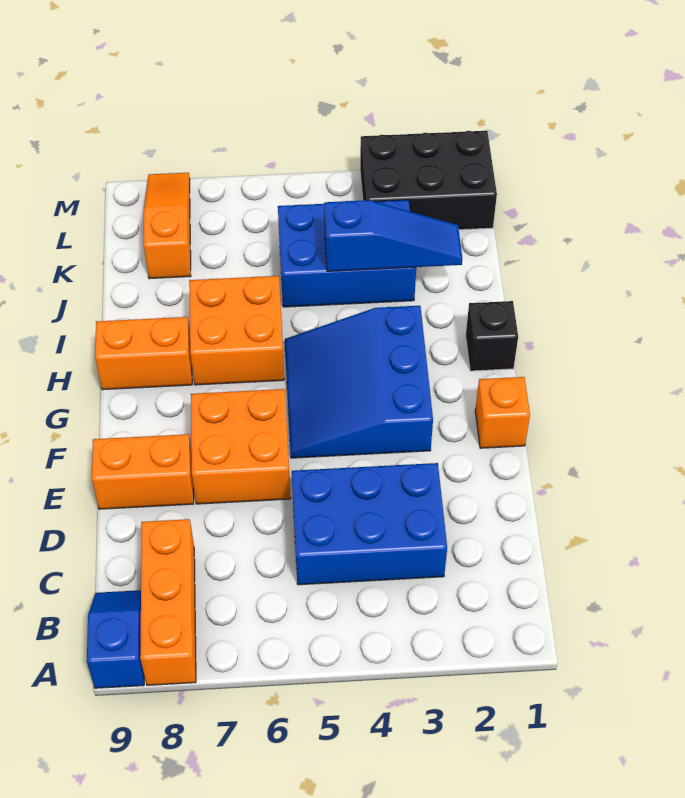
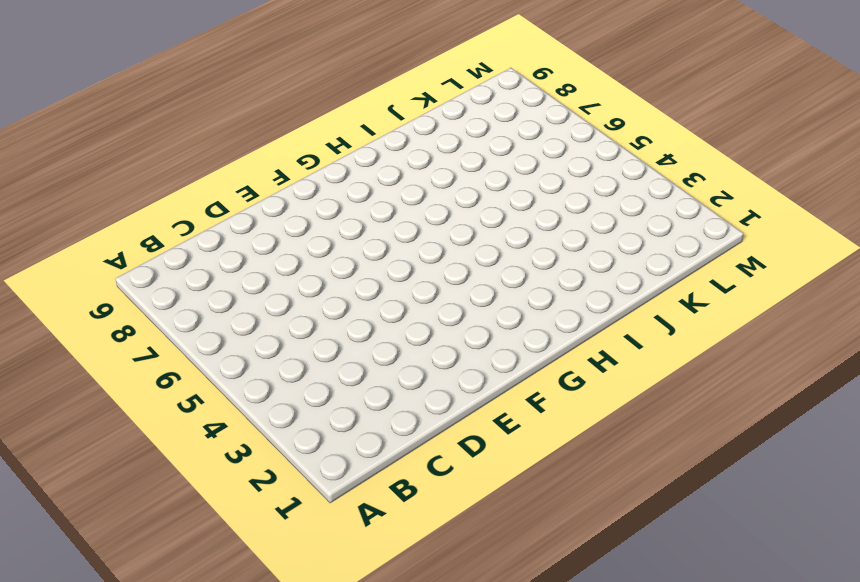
none -> orange 1x3 brick [140,519,196,685]
none -> blue 1x2 slope [87,590,144,688]
none -> blue 2x3 brick [292,463,447,585]

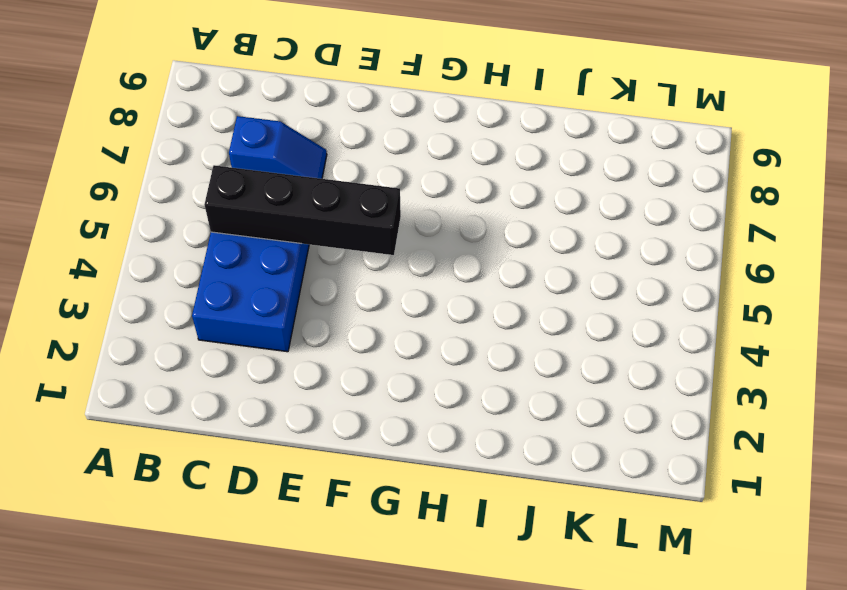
black 1x4 brick [204,165,401,255] -> none
blue 1x2 slope [229,116,327,179] -> blue 1x2 slope moved to [87,590,144,688]
none -> orange 1x3 brick [140,519,196,685]
none -> orange 2x2 brick [191,389,291,504]
none -> orange 1x2 brick [92,434,194,509]

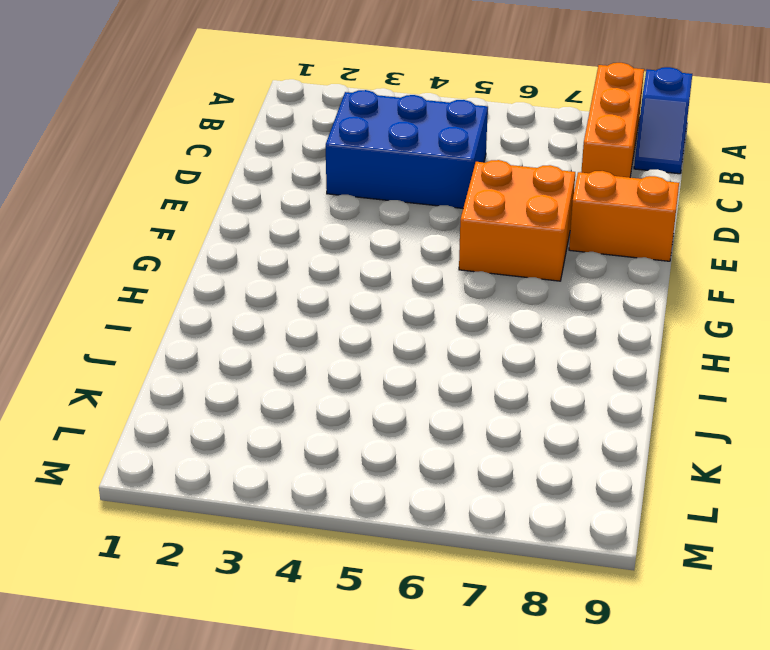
none -> orange 1x1 brick [475,377,530,448]
none -> blue 3x3 slope [285,306,433,458]
none -> black 1x1 brick [466,301,518,371]

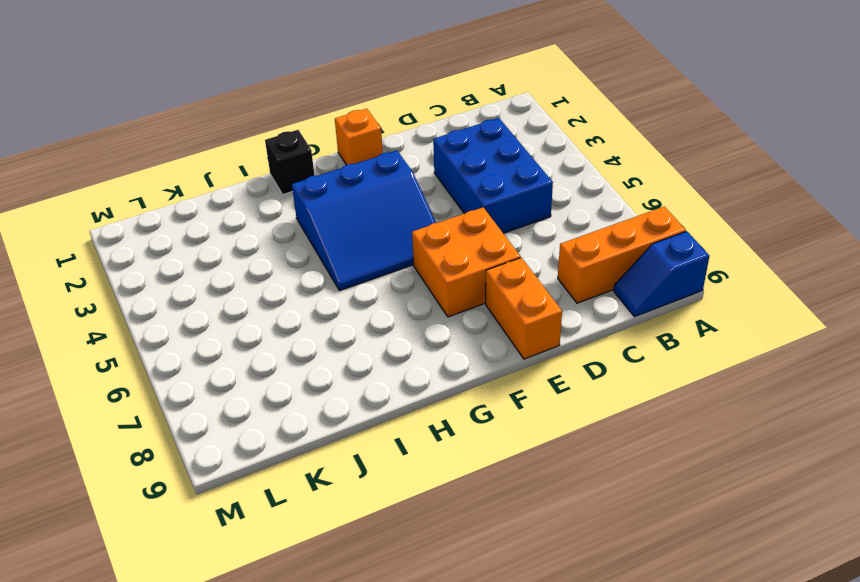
none -> orange 2x2 brick [189,276,284,385]
none -> orange 1x2 brick [95,317,192,390]
none -> blue 2x3 brick [278,200,416,307]

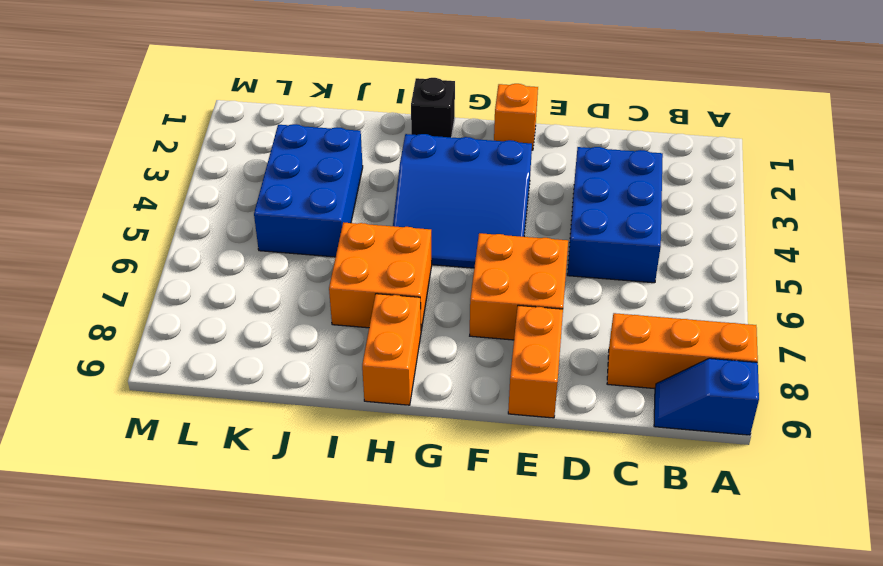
none -> orange 1x3 slope [144,173,191,279]
none -> black 2x3 brick [360,131,497,230]
none -> blue 1x3 slope [324,200,462,271]

